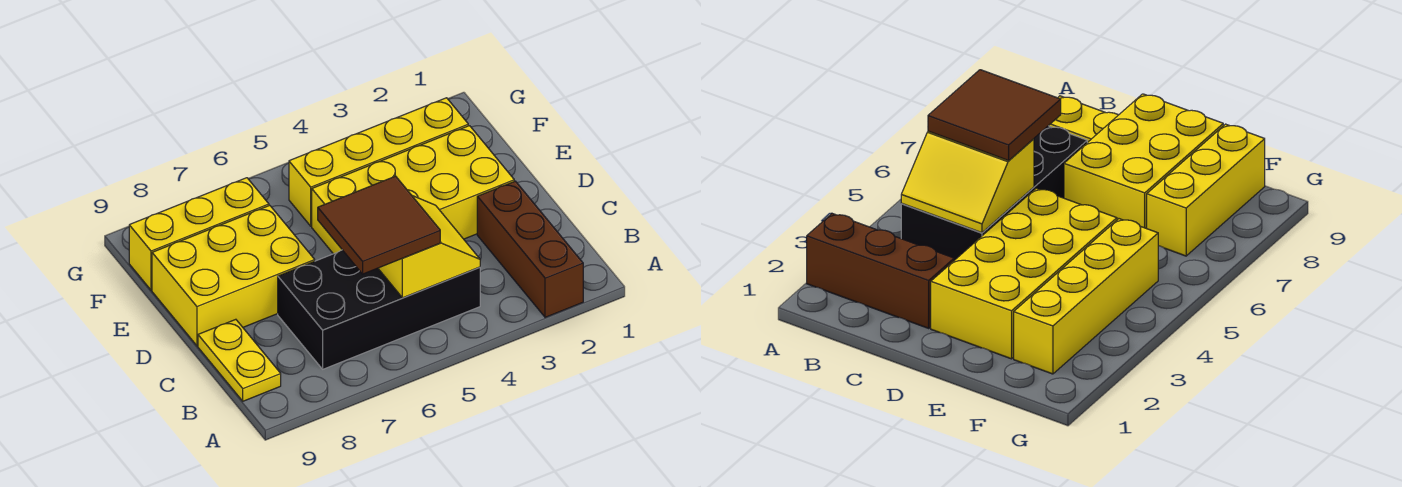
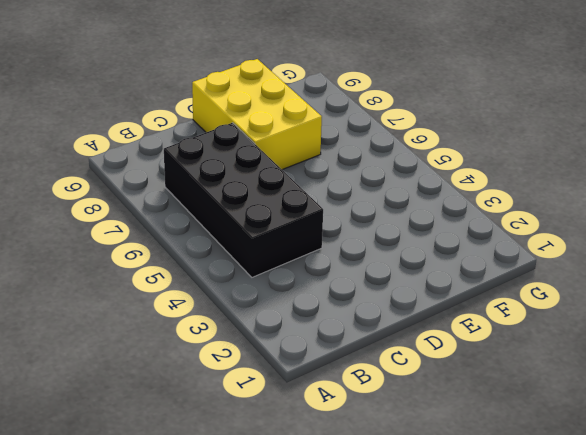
none -> brown 1x3 brick [477,181,583,317]
none -> yellow 1x2 plate [198,319,281,401]

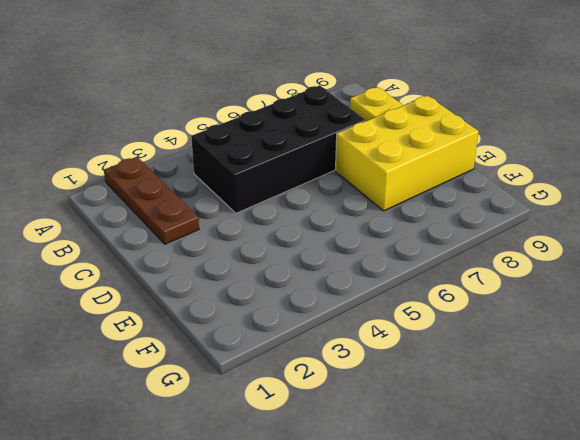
brown 1x3 plate [104,157,199,244] -> brown 1x3 brick [477,181,583,317]
none -> yellow 2x4 brick [312,126,514,254]
none -> yellow 1x4 brick [289,98,468,226]

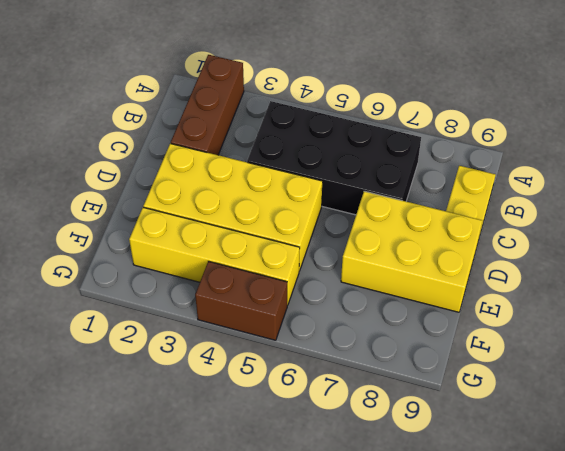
brown 1x2 brick [195,261,287,340] -> none
none -> yellow 1x3 brick [129,178,269,290]
none -> yellow 2x2 slope [378,196,480,298]

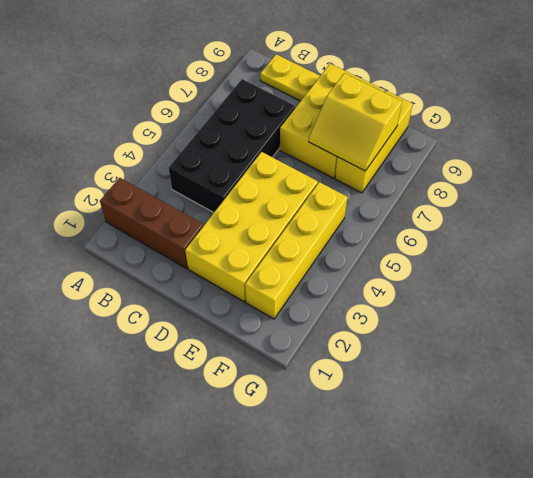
yellow 2x2 slope [309,73,402,171] -> yellow 2x2 slope moved to [378,196,480,298]
none -> brown 2x2 tile [318,176,440,274]

